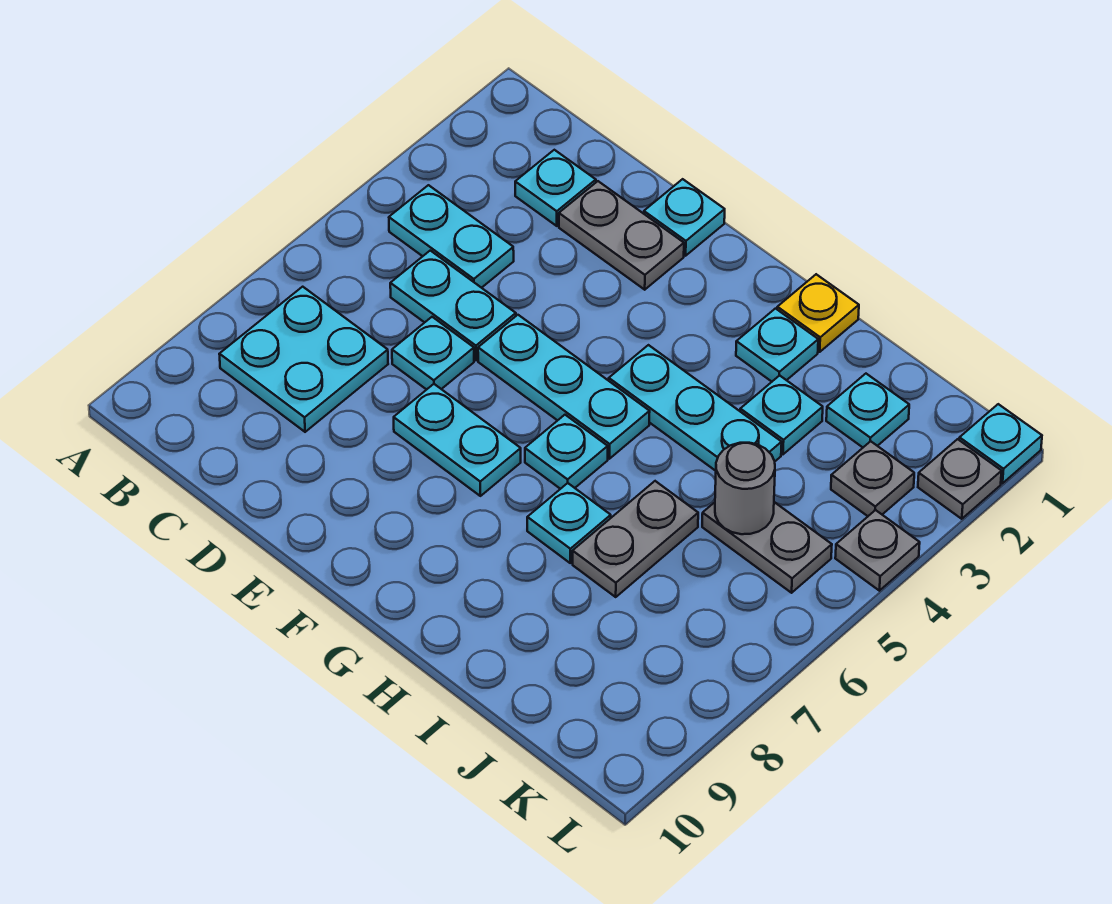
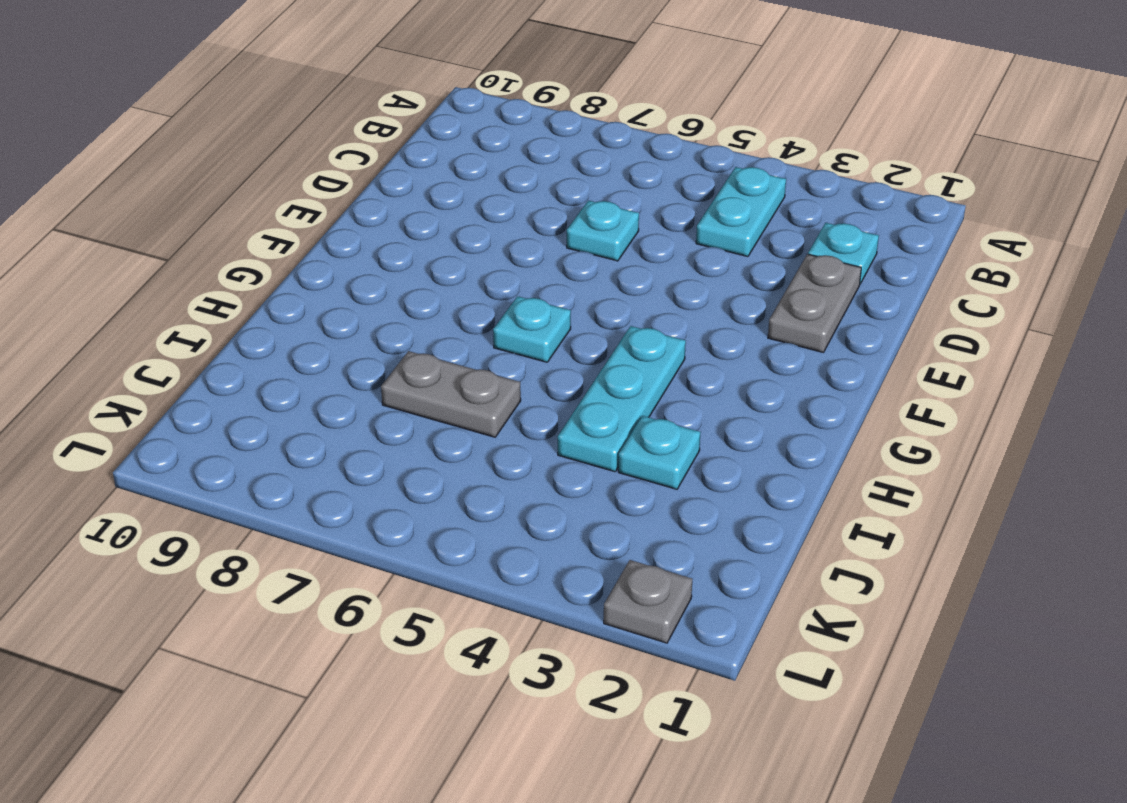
none -> cyan 2x2 plate [219,287,388,432]
none -> cyan 1x2 plate [390,251,516,360]
none -> cyan 1x1 plate [644,179,725,256]

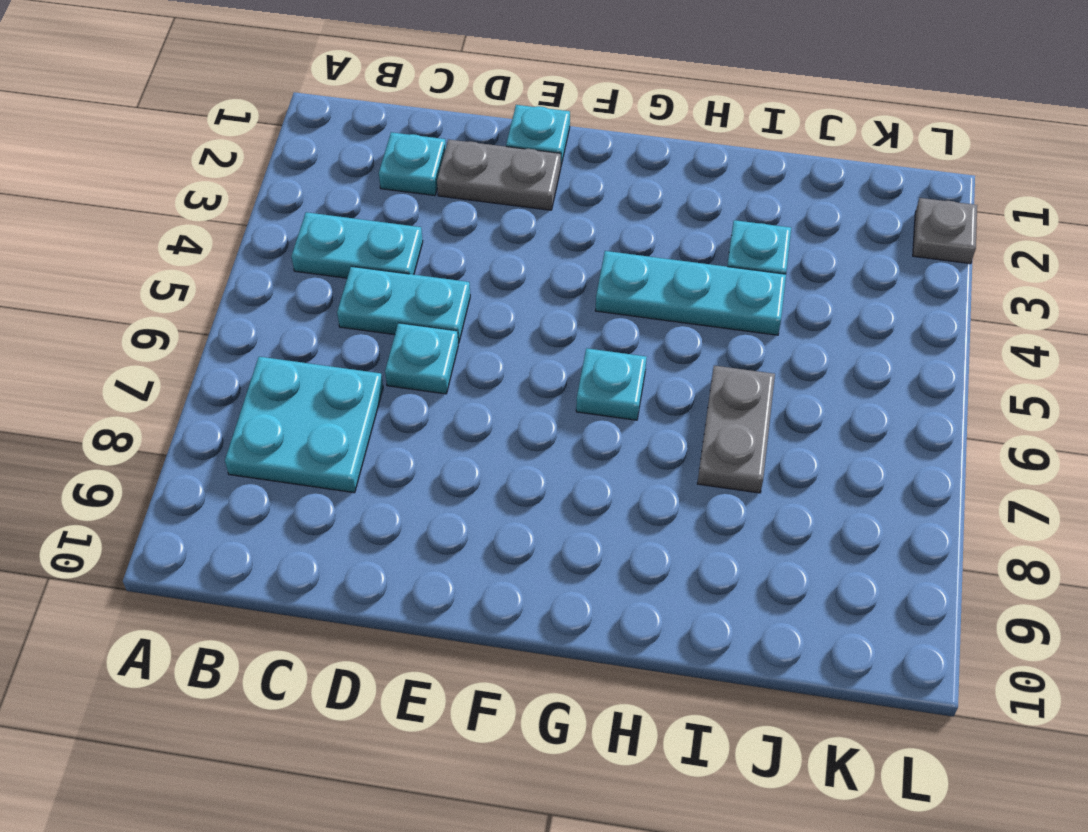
none -> cyan 1x3 plate [478,315,650,459]
none -> cyan 1x2 plate [394,384,521,496]
none -> yellow 1x1 plate [777,274,859,352]

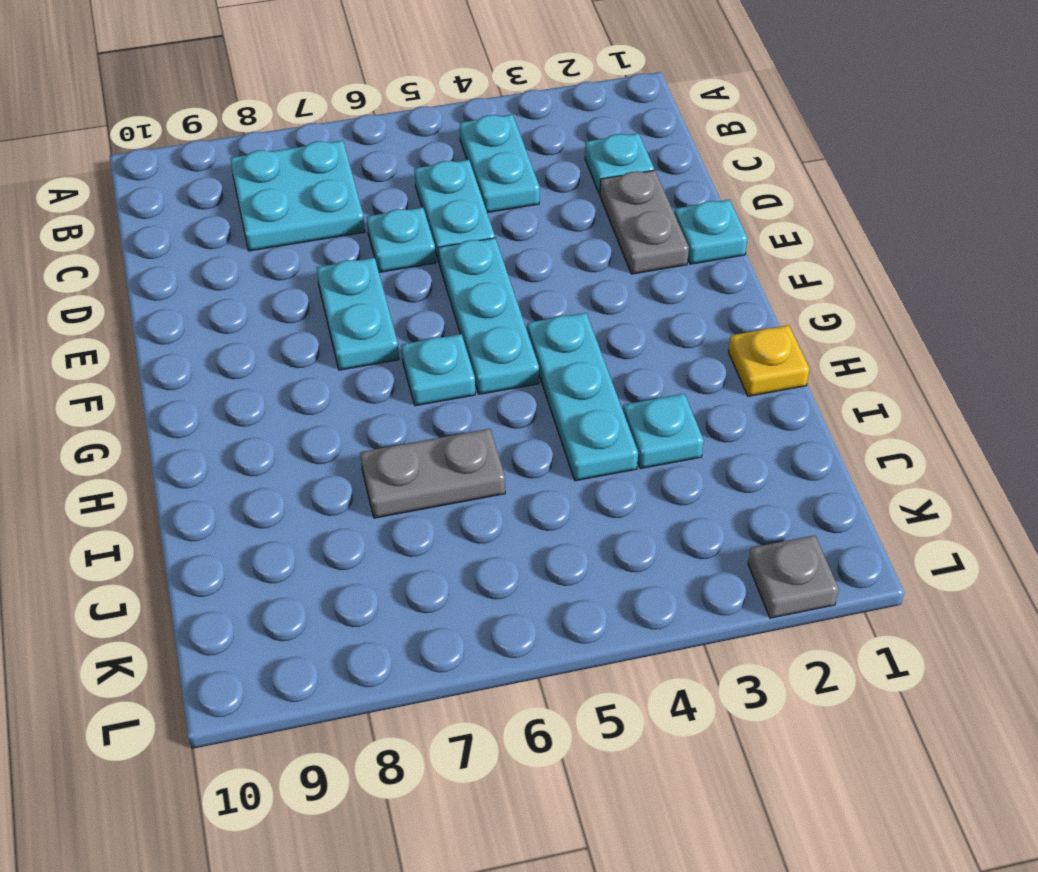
none -> cyan 1x1 plate [736,309,818,382]
none -> cyan 1x1 plate [527,483,611,563]
none -> cyan 1x1 plate [826,374,909,447]

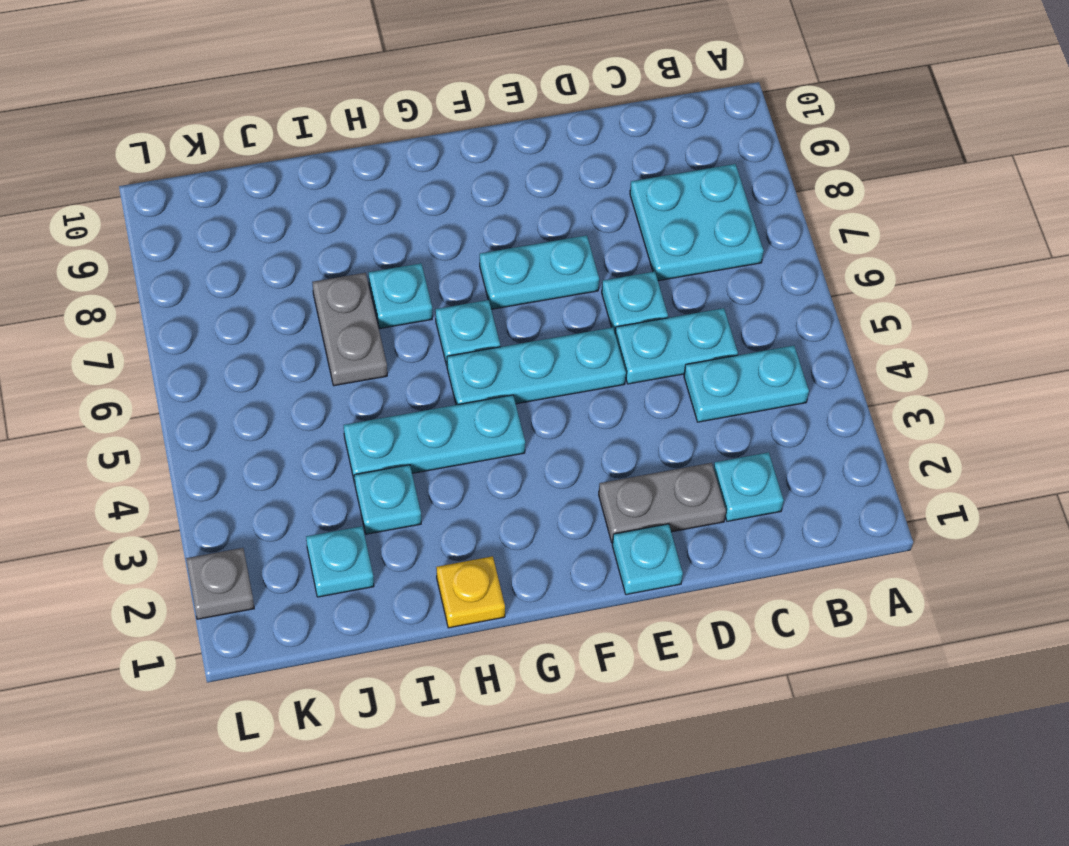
none -> cyan 1x1 plate [736,309,818,382]
none -> grey 1x2 plate [702,502,832,593]
none -> grey 1x1 plate [831,441,914,516]

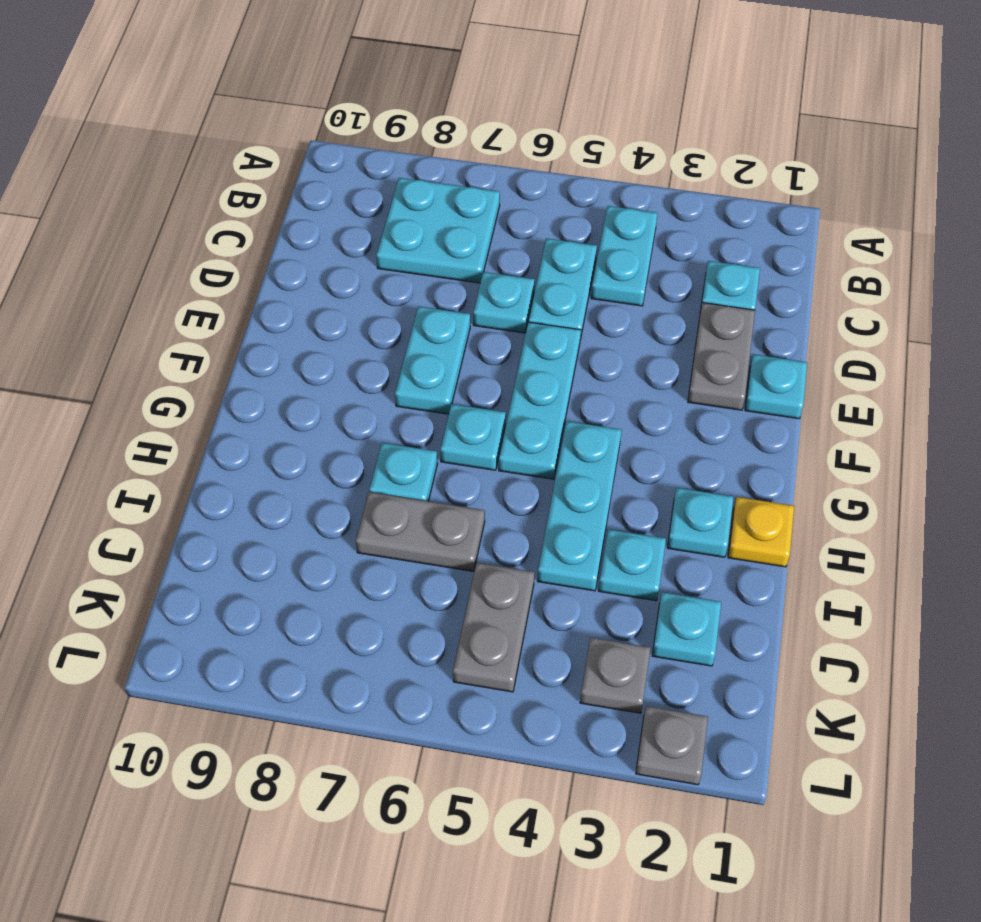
none -> cyan 1x1 plate [959,404,1042,483]
none -> grey 1x1 plate [835,510,920,591]
none -> grey 1x1 round brick [715,443,775,534]

